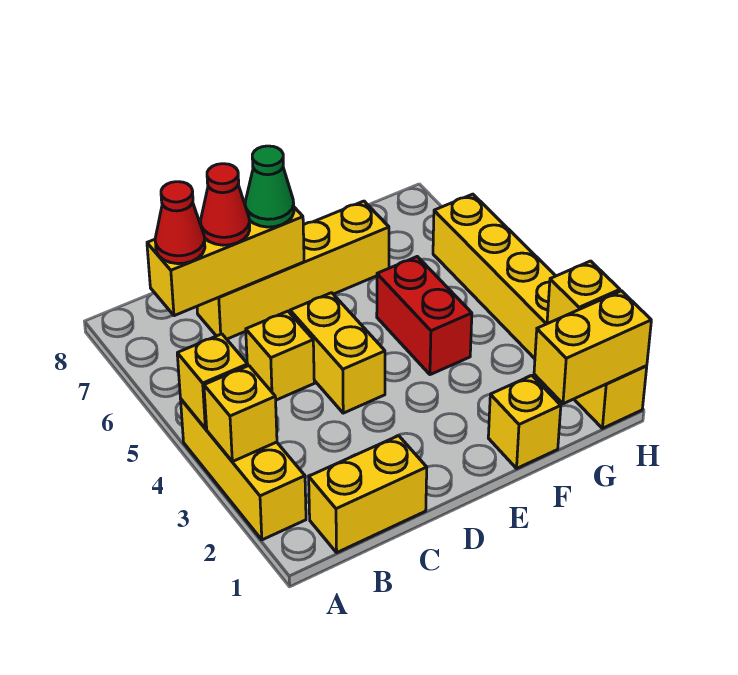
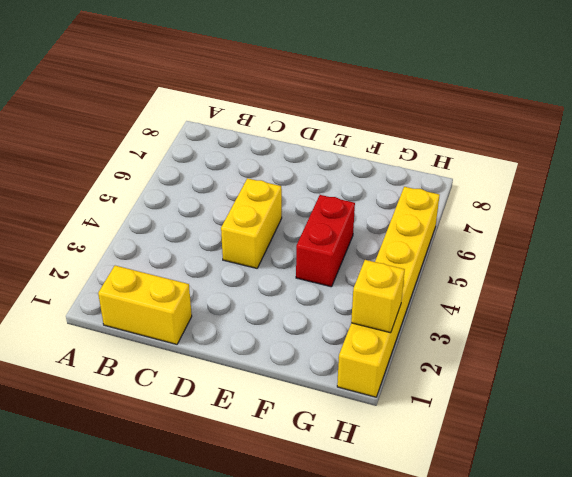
none -> yellow 1x3 brick [181,400,306,540]
none -> yellow 1x1 brick [246,311,314,400]
none -> yellow 1x4 brick [197,201,389,339]

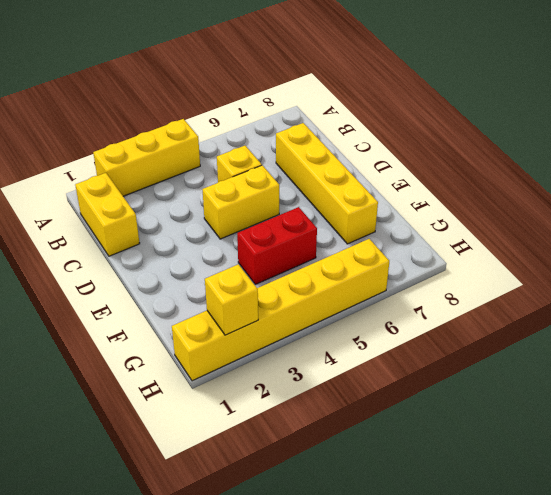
none -> yellow 1x1 brick [488,375,561,468]
none -> yellow 1x1 brick [204,366,277,462]
none -> yellow 1x1 brick [177,334,248,429]

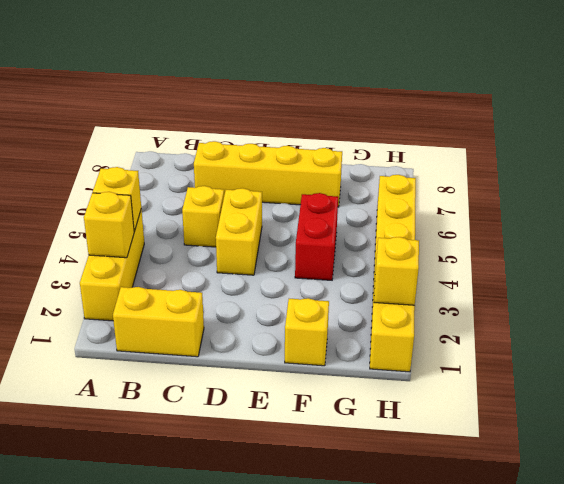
none -> yellow 1x3 brick [147,207,304,316]
none -> yellow 1x2 brick [534,291,651,404]
none -> red 1x1 cone [155,182,205,264]

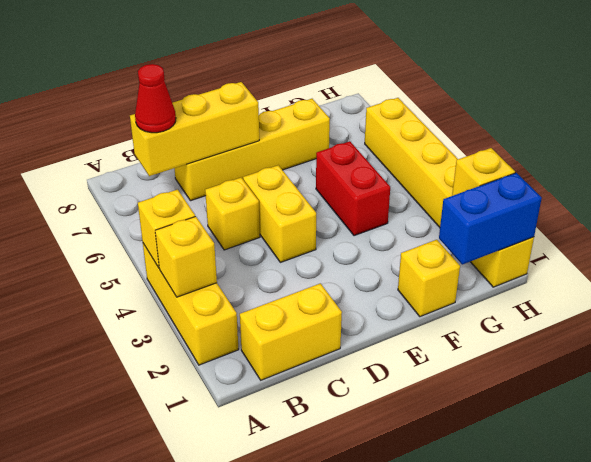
blue 1x2 brick [439,173,542,265] -> yellow 1x2 brick [534,291,651,404]
none -> red 1x1 cone [201,164,250,245]
none -> green 1x1 cone [245,146,294,227]

